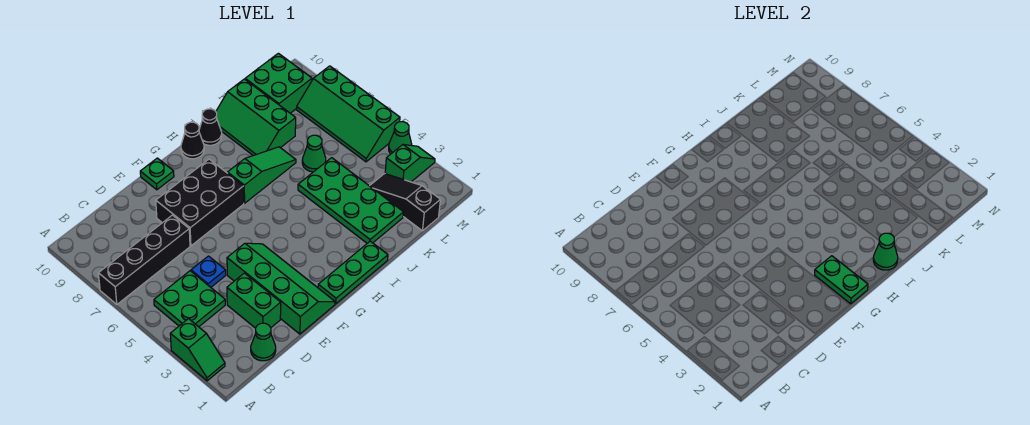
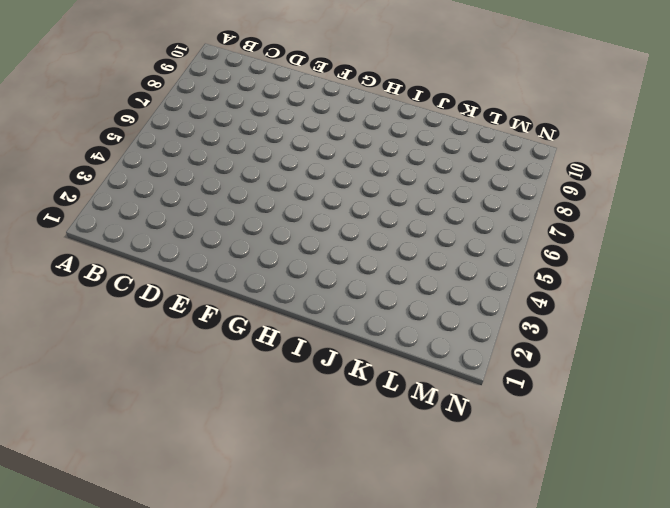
none -> green 1x2 slope [170,319,225,381]
none -> black 1x4 brick [98,215,190,304]
none -> green 2x2 plate [154,271,225,327]

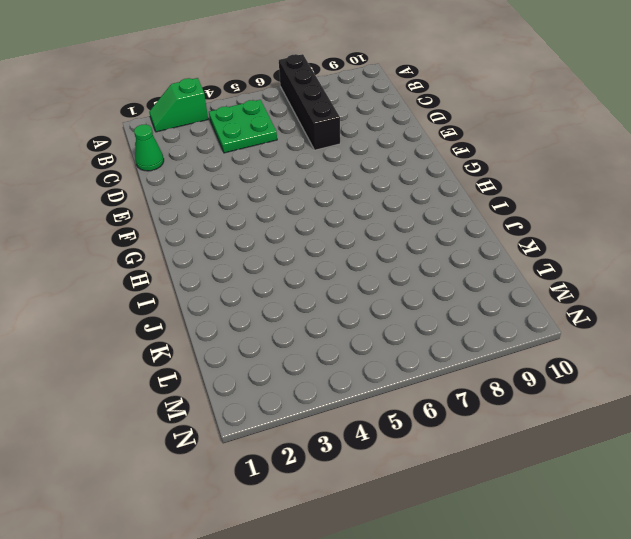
none -> green 1x2 brick [227,273,281,328]
none -> blue 1x1 plate [191,256,226,287]
none -> green 2x4 slope [227,243,335,334]

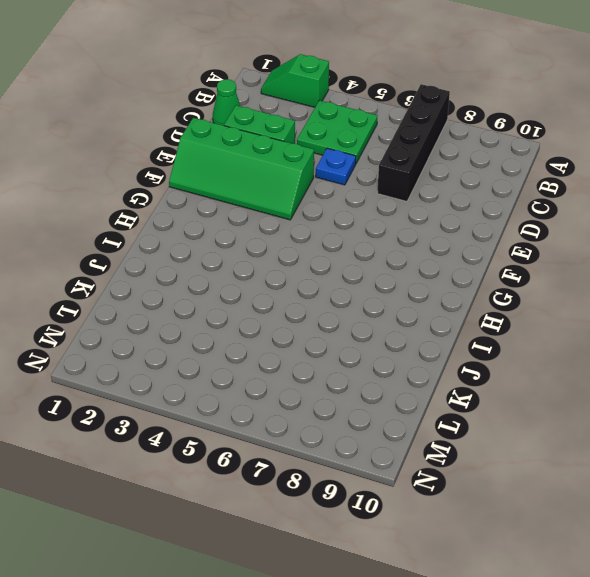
none -> black 2x3 brick [156,159,244,246]
none -> green 1x1 plate [140,158,174,190]
none -> green 1x3 plate [318,241,388,304]

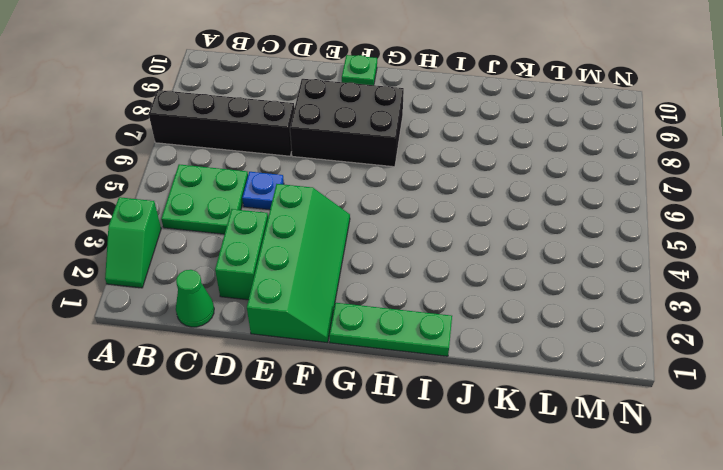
none -> green 1x3 slope [228,147,296,203]
none -> black 1x1 cone [181,122,204,159]
none -> black 1x1 cone [199,109,222,145]

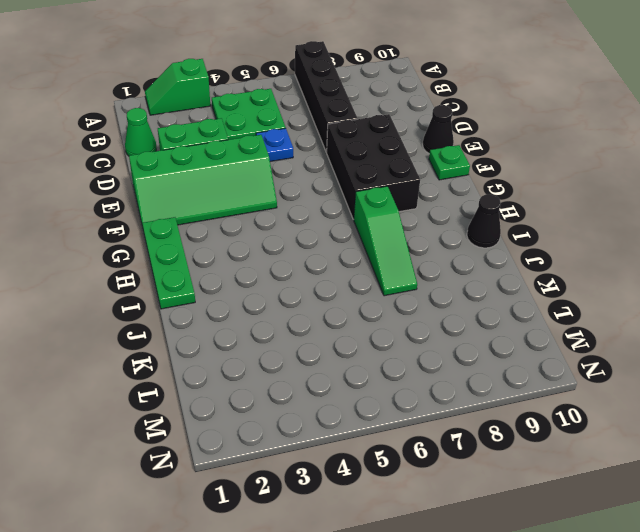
black 1x1 cone [423,105,454,154] -> black 1x1 cone moved to [181,122,204,159]
none -> green 2x4 plate [298,158,404,243]
none -> green 2x3 slope [216,79,296,156]
none -> green 1x1 cone [302,135,326,172]

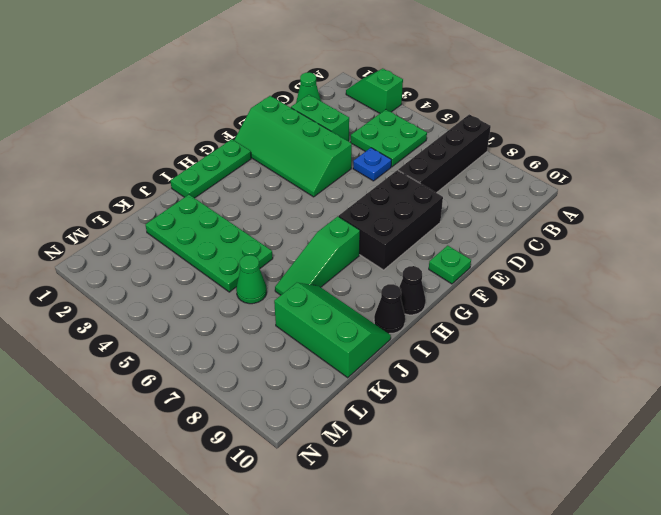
none -> black 1x3 slope [370,174,440,231]
none -> green 2x2 brick [245,53,312,113]
none -> green 1x2 slope [385,144,435,182]

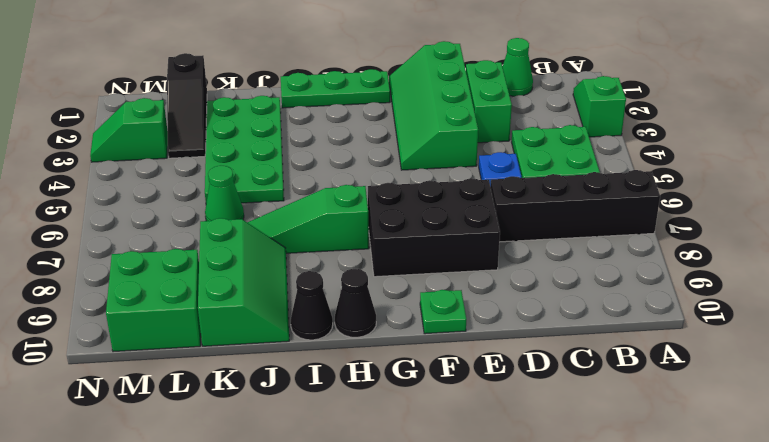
none -> green 2x4 slope [296,66,400,162]
none -> green 1x1 cone [389,122,412,154]
none -> green 1x2 plate [815,256,868,304]

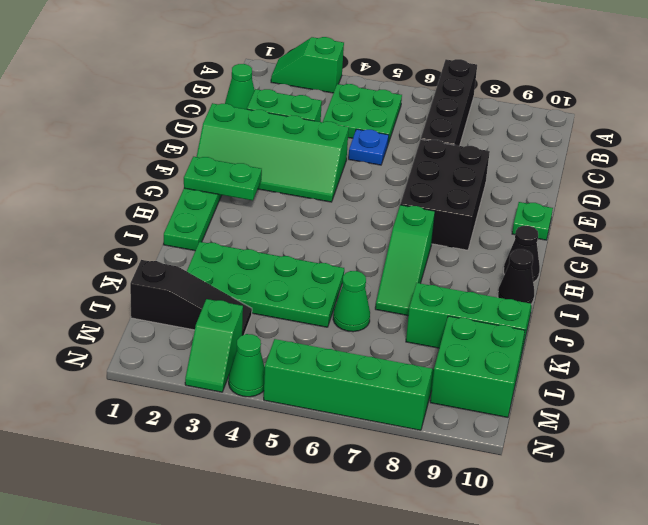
none -> green 1x1 cone [873,233,898,270]

